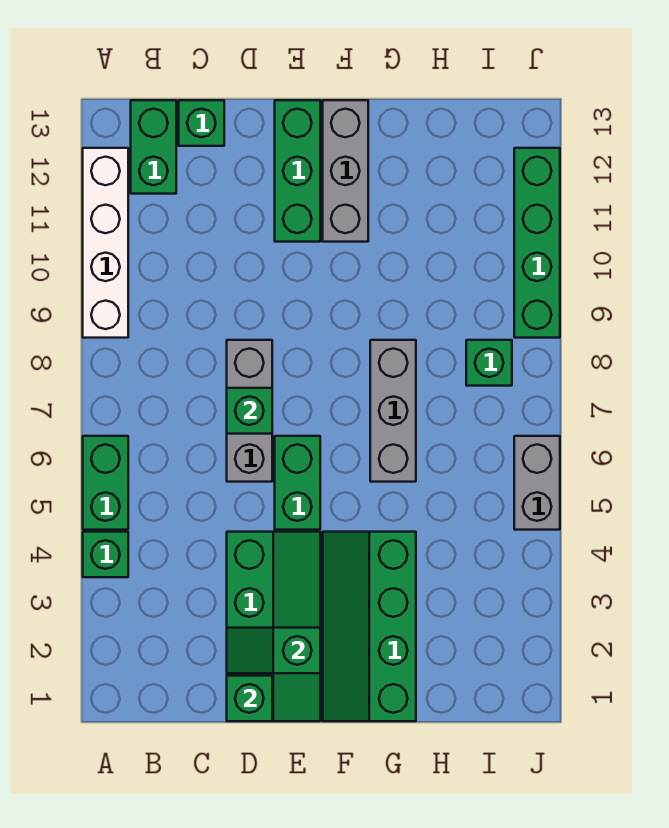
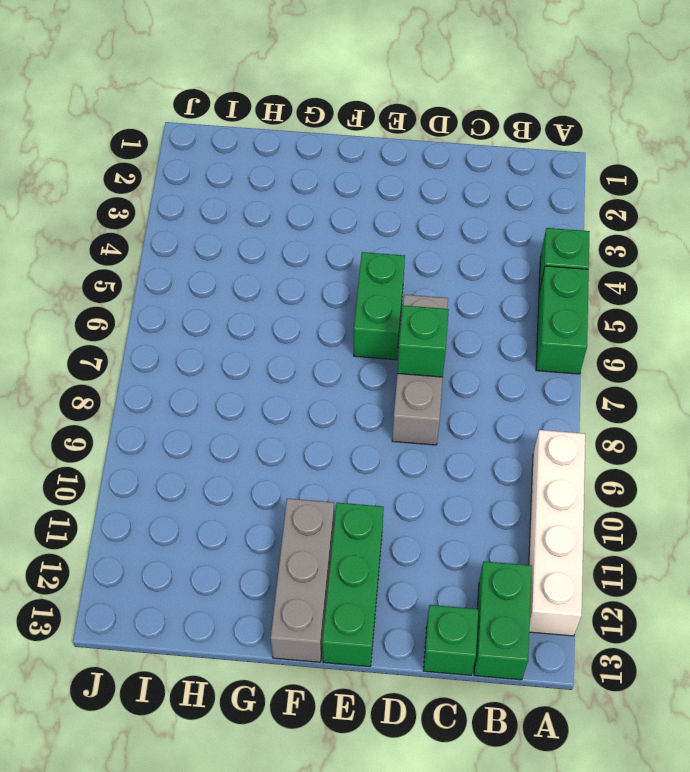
none -> green 2x4 slope [227,532,320,721]
none -> green 2x4 slope [323,532,416,721]
none -> grey 1x3 brick [370,340,416,482]

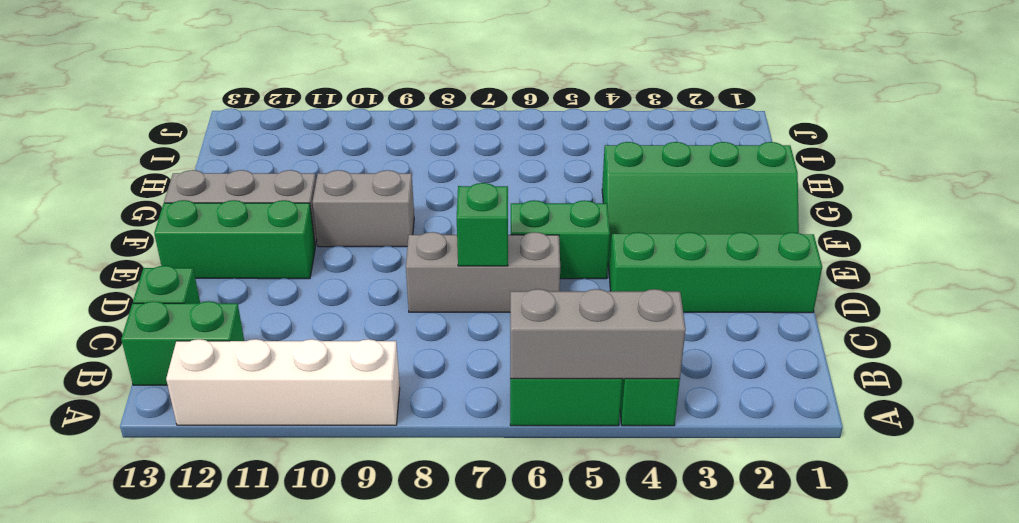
grey 1x3 brick [510,289,686,379] -> grey 1x3 brick moved to [370,340,416,482]
grey 1x2 brick [313,170,414,247] -> grey 1x2 brick moved to [514,436,560,530]
none -> green 1x1 brick [466,340,512,386]
none -> green 1x4 brick [514,148,560,338]
none -> green 1x1 brick [227,676,272,721]

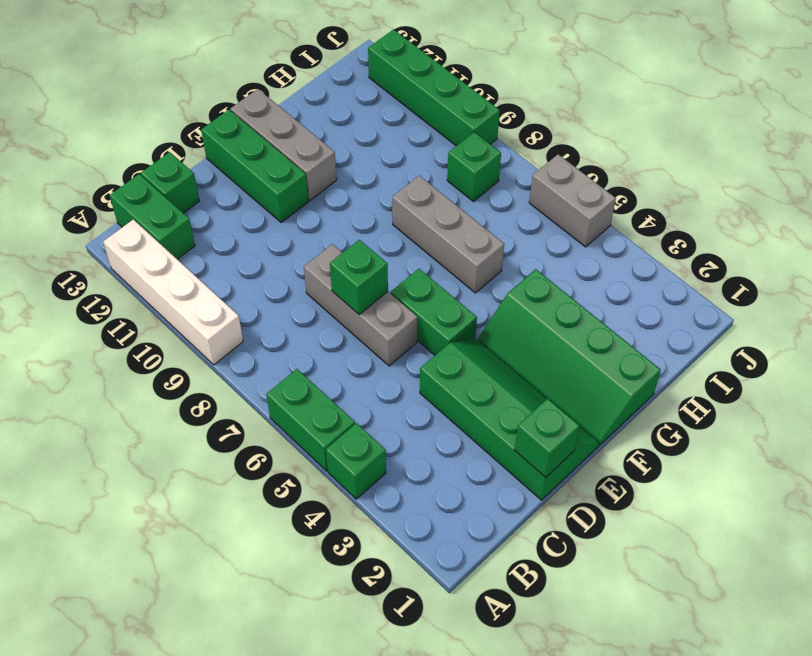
none -> green 1x2 slope [227,628,320,673]

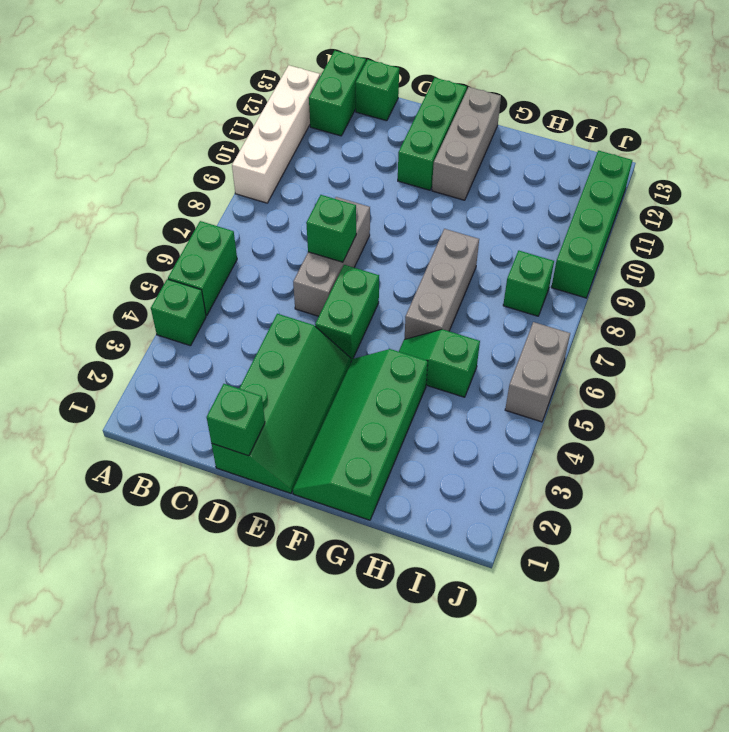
green 1x2 slope [399,329,480,397] -> green 1x2 slope moved to [227,628,320,673]

